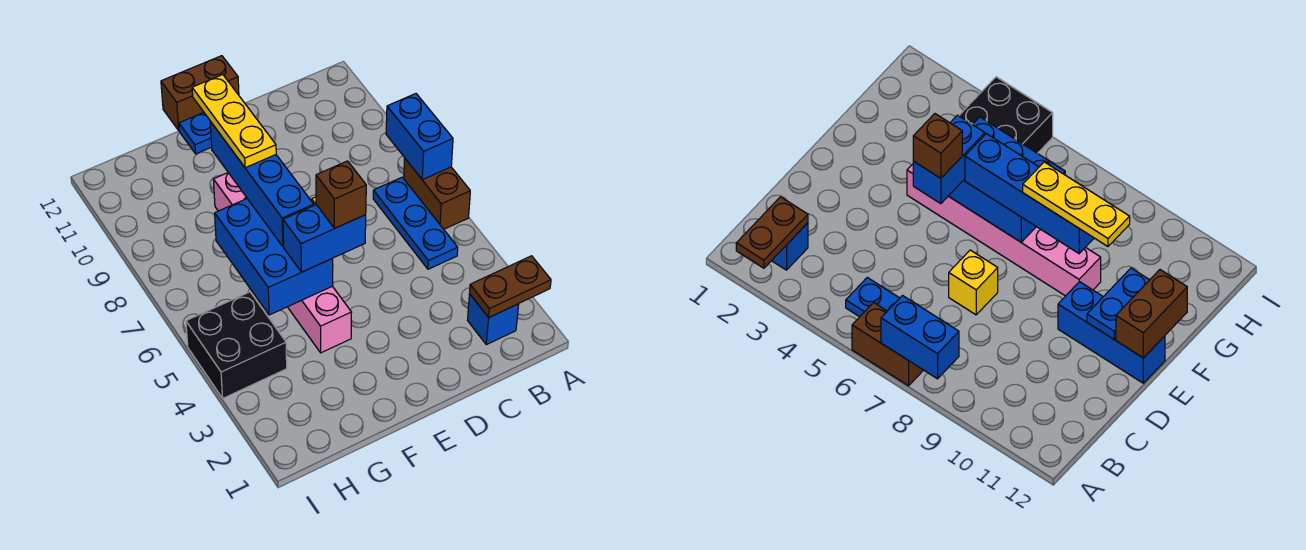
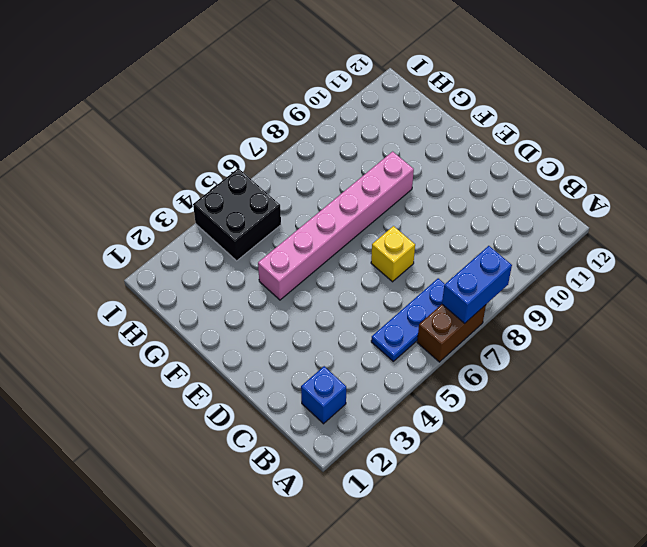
none -> blue 1x3 brick [1058,282,1165,383]
none -> brown 1x2 plate [470,256,551,317]
none -> blue 1x2 plate [179,113,212,154]

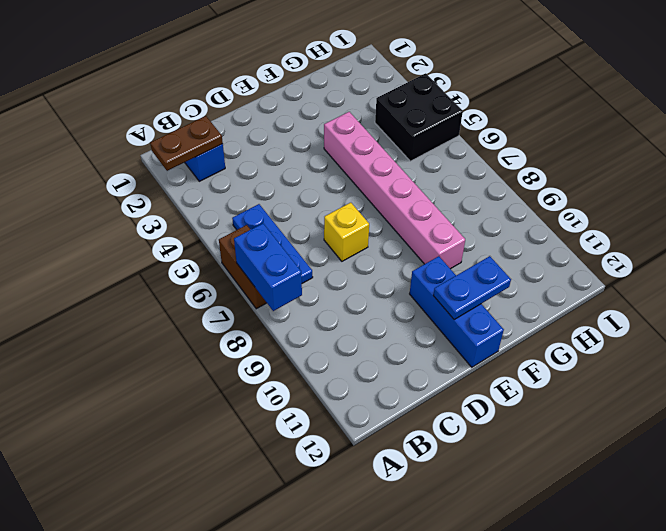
none -> brown 1x2 brick [161,56,239,130]
none -> blue 2x3 brick [215,199,333,315]
none -> blue 1x2 brick [283,205,366,272]

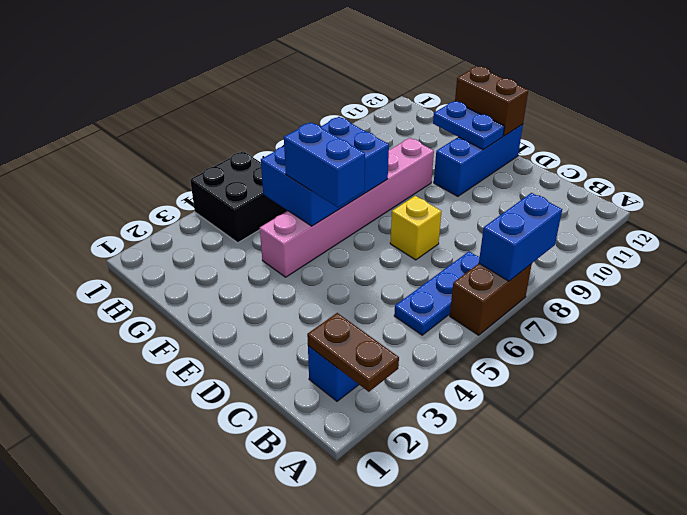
none -> blue 1x4 brick [210,121,314,246]
none -> brown 1x1 brick [316,161,366,228]
none -> yellow 1x3 plate [192,75,276,168]

